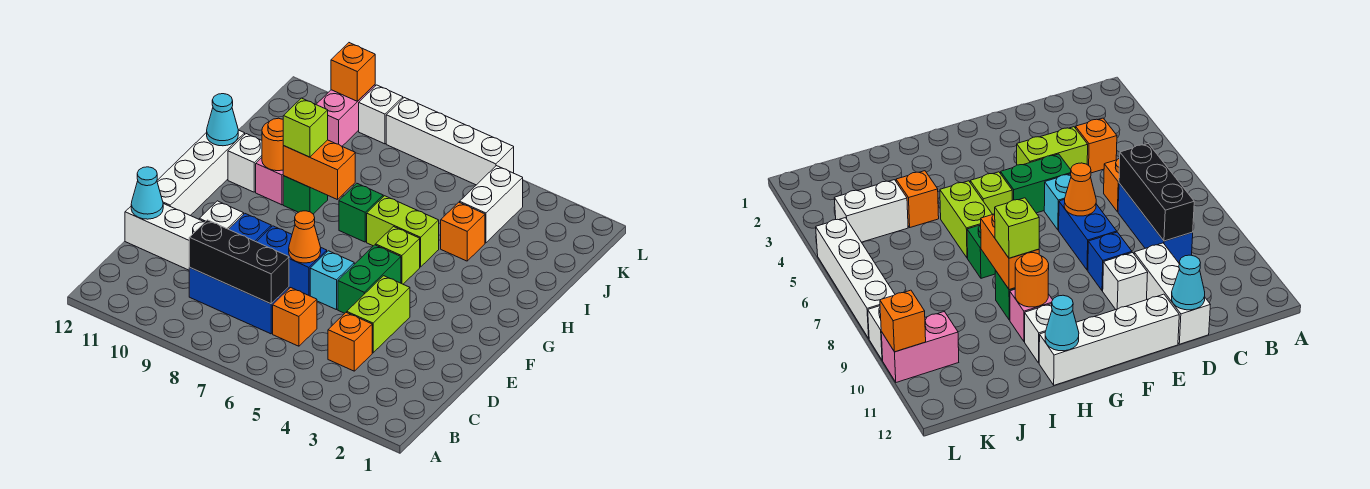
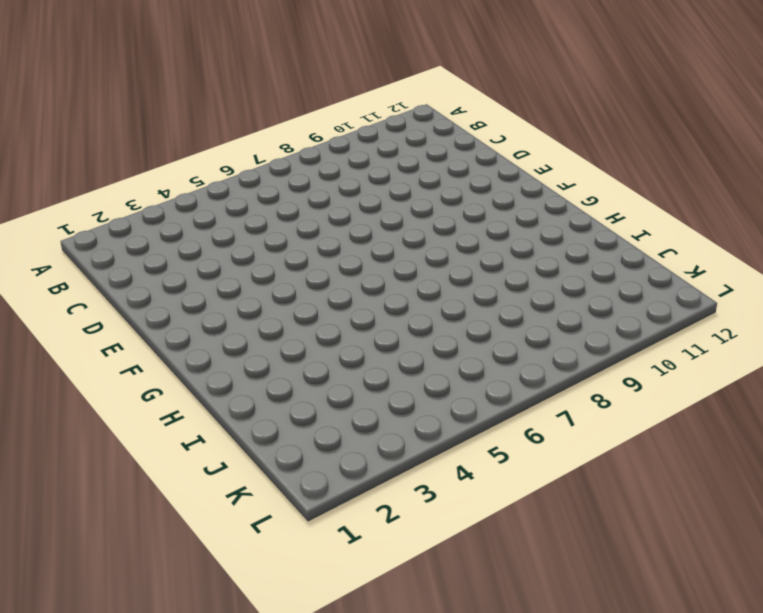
none -> orange 1x1 brick [328,312,372,371]
none -> orange 1x1 brick [273,288,317,346]
none -> blue 1x3 brick [189,267,289,334]
none -> lime 1x2 brick [347,276,410,353]

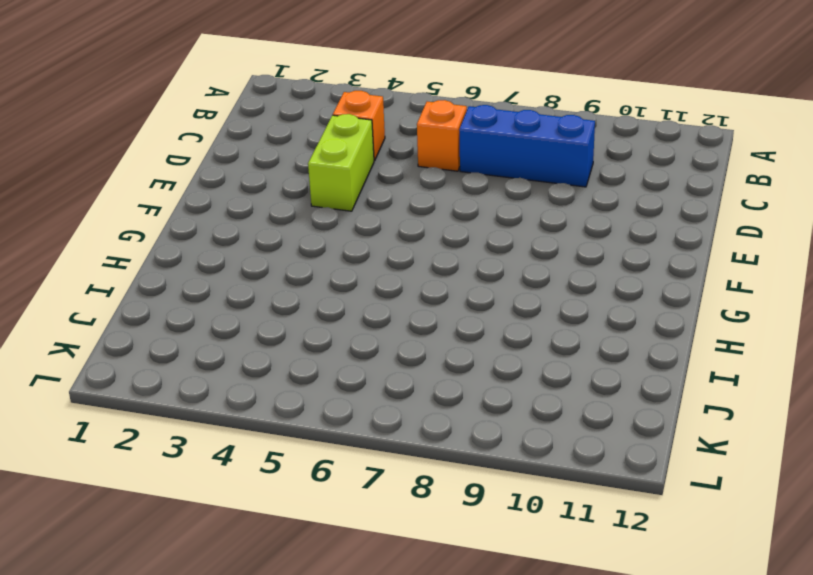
none -> white 1x3 brick [125,204,205,270]
none -> green 1x2 brick [338,245,401,313]
none -> cyan 1x1 brick [310,251,354,310]
none -> blue 1x2 brick [257,226,327,296]

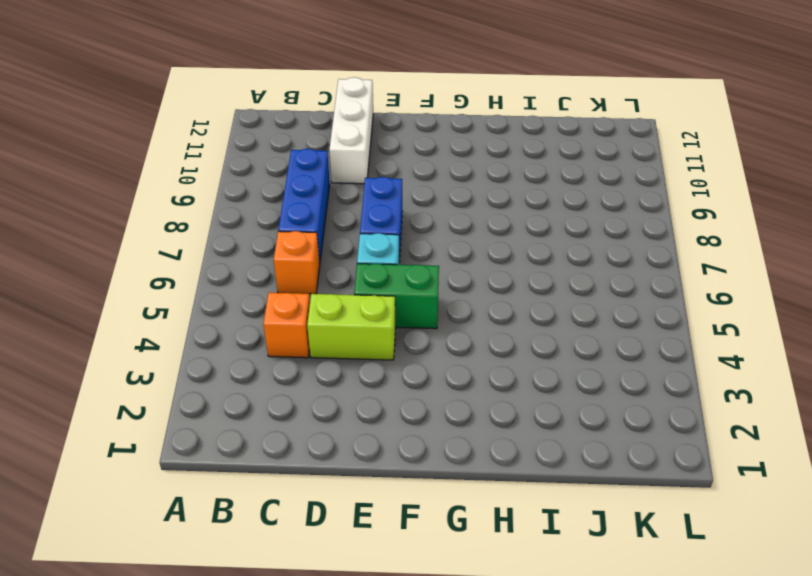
none -> blue 1x1 brick [229,214,271,242]
none -> white 1x1 brick [199,201,244,229]
none -> white 1x4 brick [157,130,245,215]
none -> lime 1x1 brick [376,227,420,284]

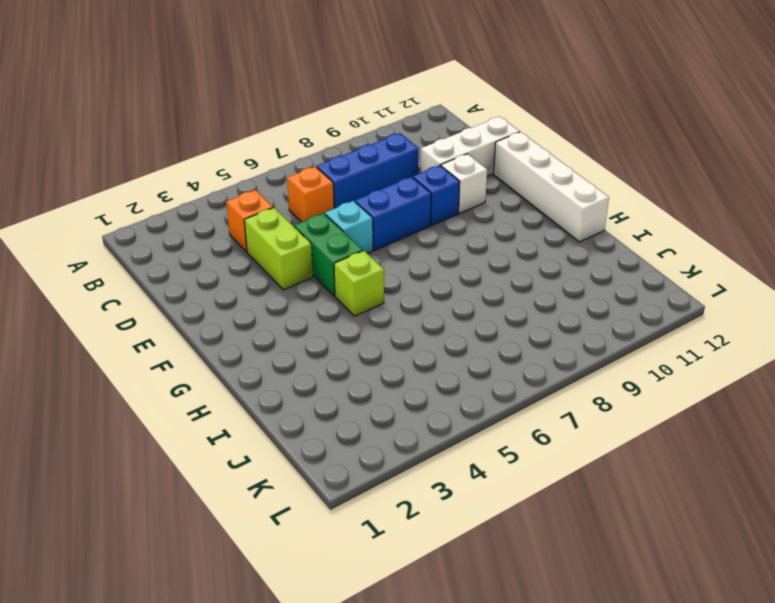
none -> lime 1x2 brick [367,196,439,267]
none -> green 1x1 brick [339,183,383,242]
none -> green 1x1 brick [283,176,328,214]
none -> pink 1x1 brick [256,158,284,205]

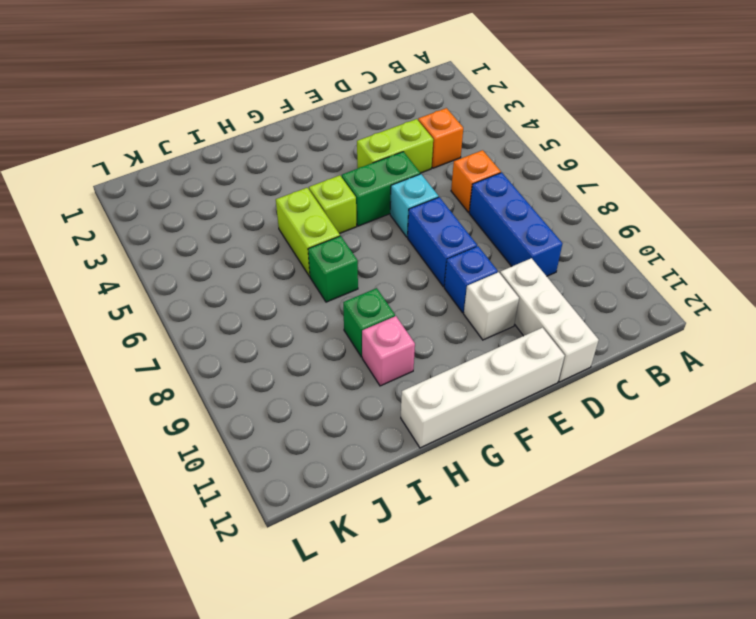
none -> white 1x1 brick [228,134,262,192]
none -> orange 1x1 brick [441,202,485,261]
none -> white 1x2 brick [460,166,523,243]
none -> pink 1x2 brick [316,85,375,146]

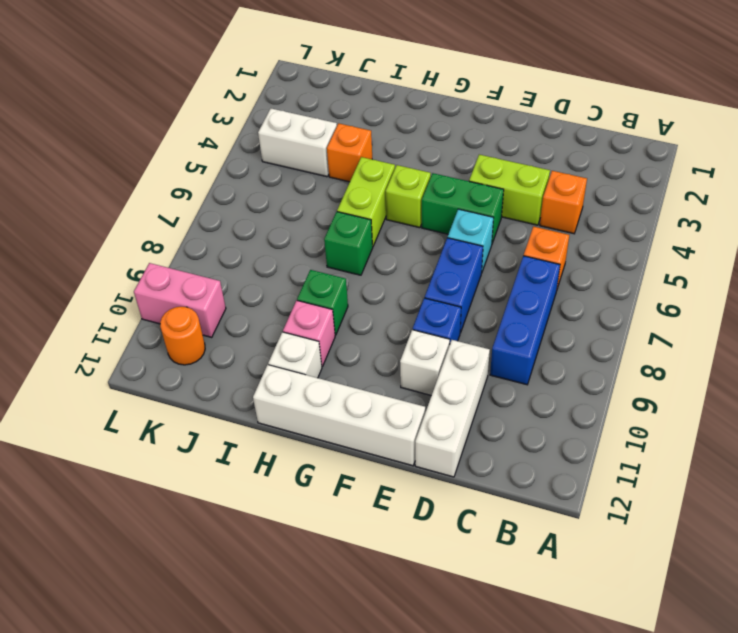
orange 1x1 round brick [160,307,205,365] -> orange 1x1 round brick moved to [262,118,284,171]
none -> white 1x4 brick [386,98,514,185]
none -> white 1x1 brick [359,85,403,144]
none -> black 1x3 brick [189,220,289,304]
none -> cyan 1x1 cone [131,167,163,219]

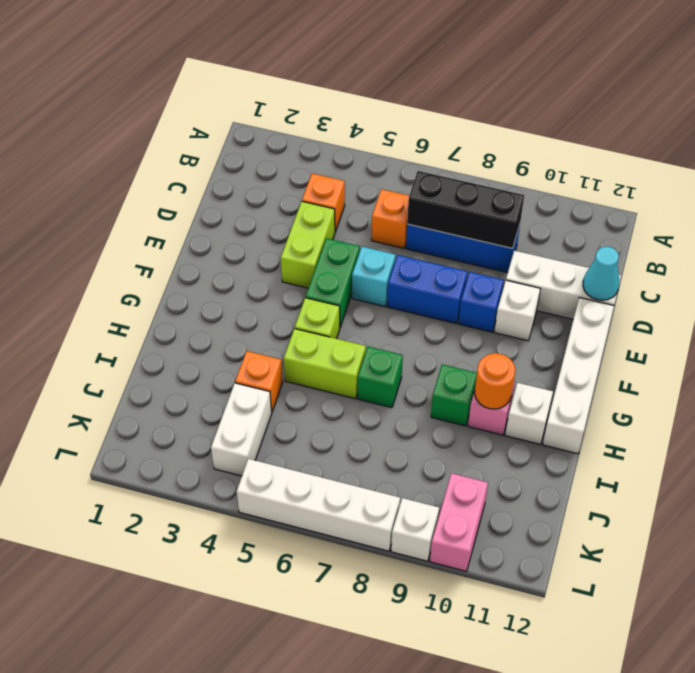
none -> orange 1x1 cone [289,211,321,263]
none -> orange 1x2 brick [283,140,355,200]
none -> cyan 1x1 cone [207,94,238,146]
none -> orange 1x1 brick [331,43,375,101]

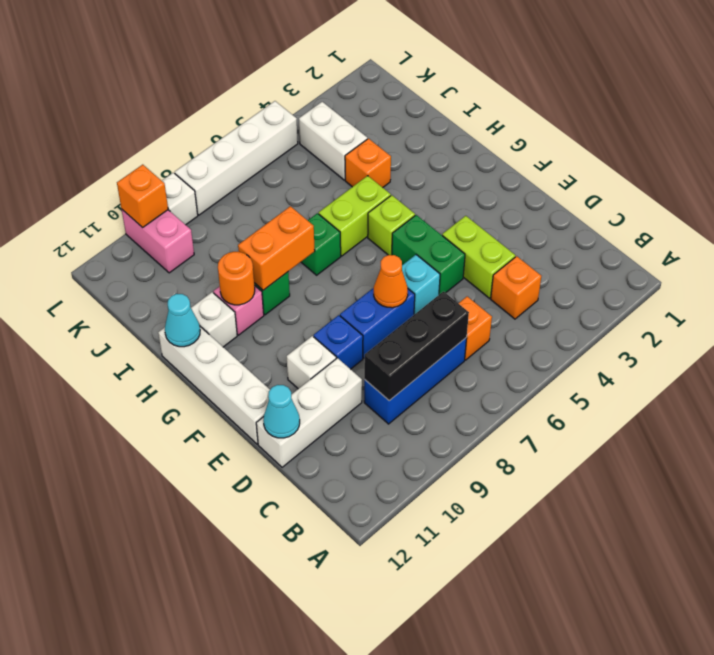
none -> lime 1x1 brick [283,98,328,157]

